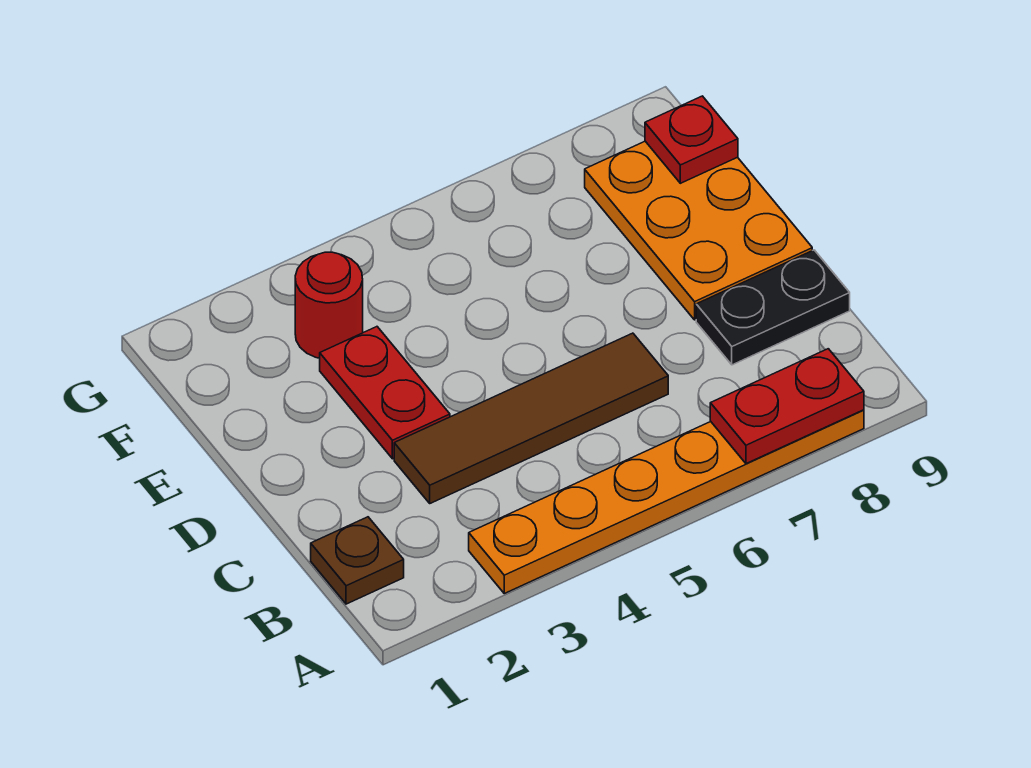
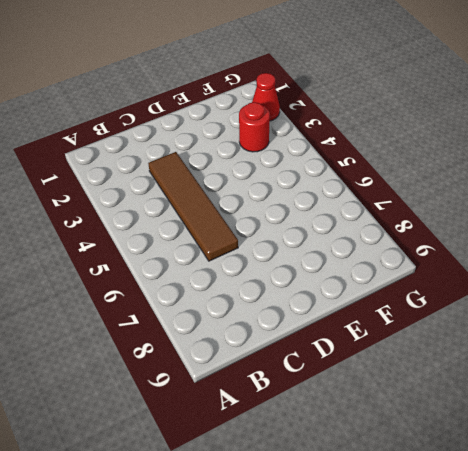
red 1x1 cone [252,73,280,121] -> none
none -> orange 1x6 plate [469,410,864,593]
none -> brown 1x1 plate [311,517,404,604]

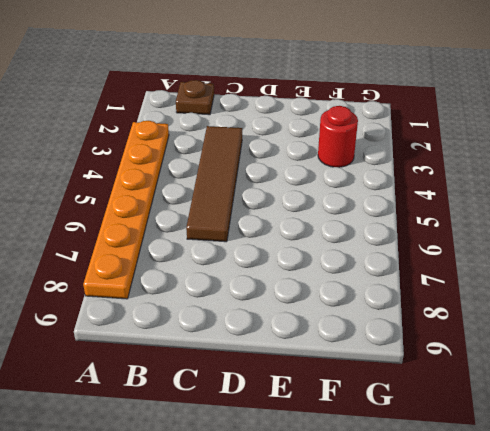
none -> black 1x2 plate [696,250,850,365]
none -> red 1x2 plate [320,327,450,459]

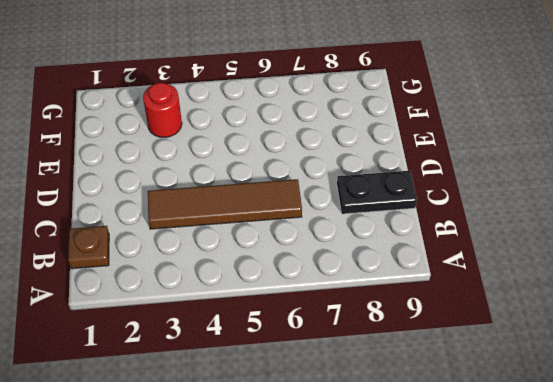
none -> orange 1x6 plate [469,410,864,593]
none -> red 1x2 plate [320,327,450,459]

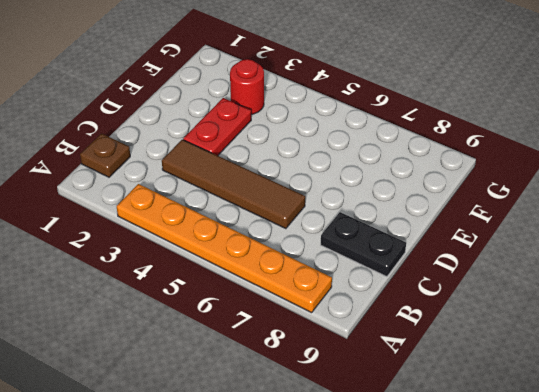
none -> orange 2x3 plate [585,141,812,320]
none -> red 1x2 plate [710,349,864,464]

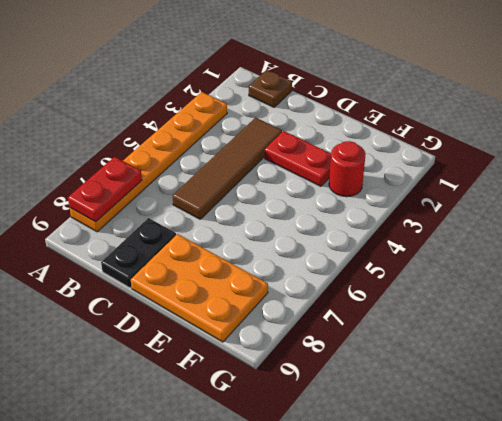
none -> red 1x1 plate [645,96,738,183]

